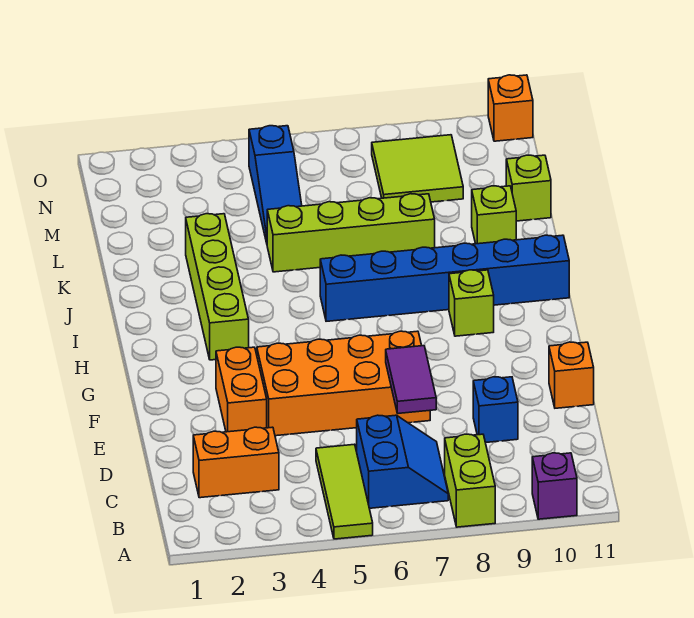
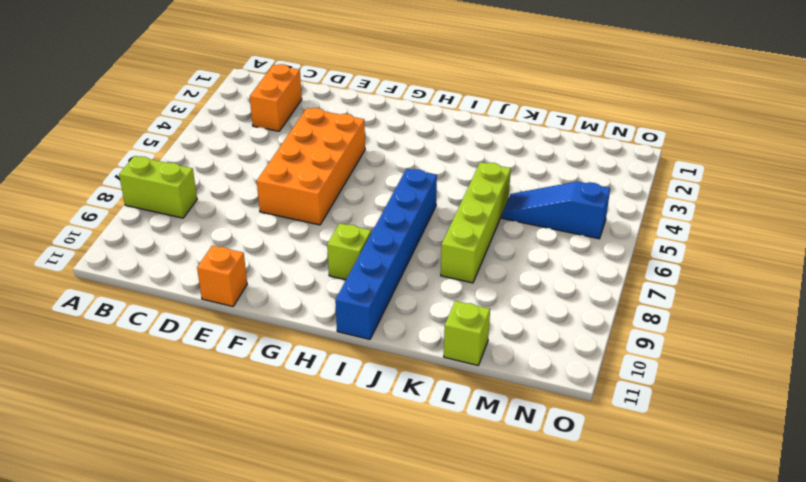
none -> lime 1x3 tile [316,444,373,539]
none -> purple 1x1 brick [532,453,577,519]
none -> blue 2x2 slope [357,415,448,508]

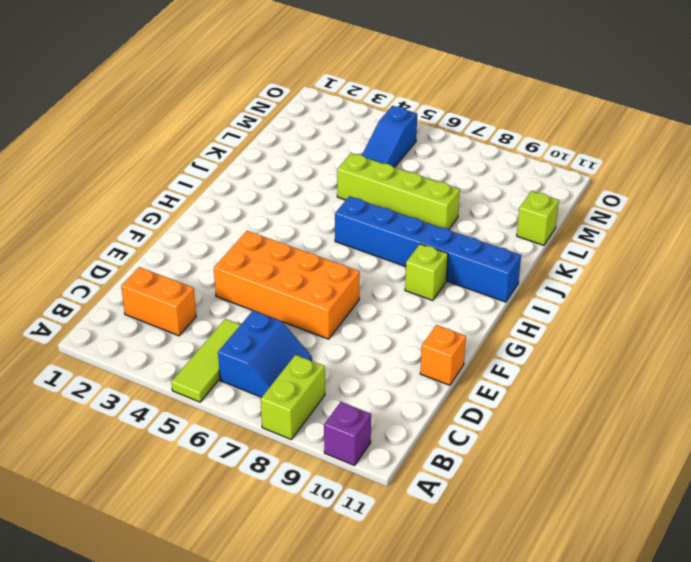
none -> blue 1x1 brick [473,377,518,443]
none -> orange 1x2 brick [216,347,267,432]
none -> lime 1x4 brick [186,214,249,360]

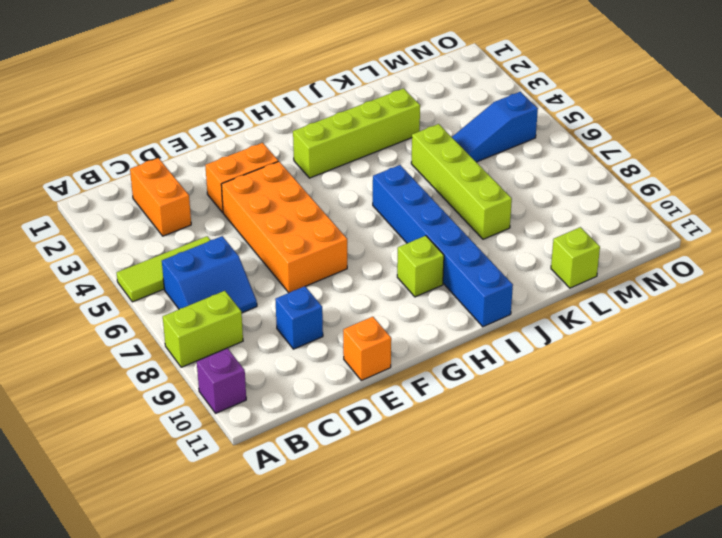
none -> lime 1x1 brick [472,186,516,244]
none -> lime 2x2 tile [372,135,463,202]
none -> orange 1x1 brick [488,75,533,141]

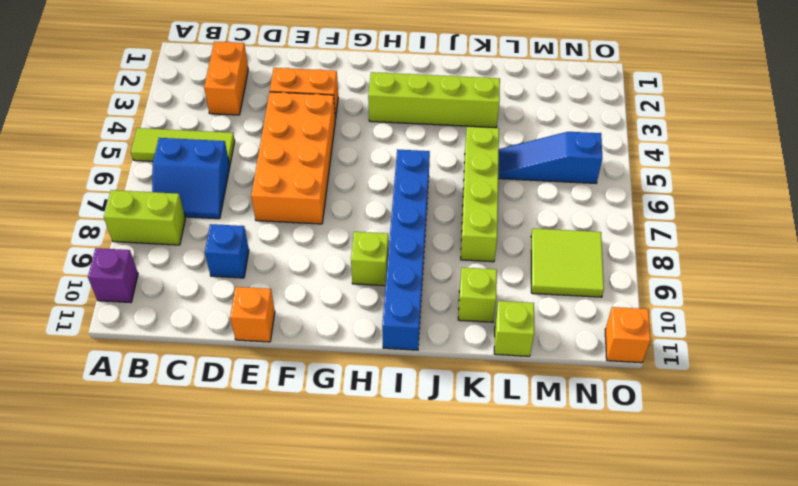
none -> purple 1x2 tile [386,346,436,413]

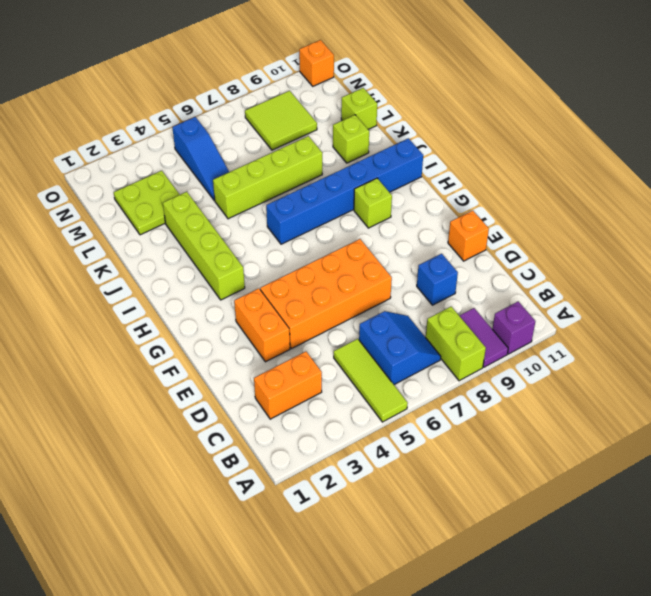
purple 1x2 tile [459,308,508,367] -> purple 1x2 tile moved to [386,346,436,413]
lime 2x2 plate [114,171,180,235] -> none

